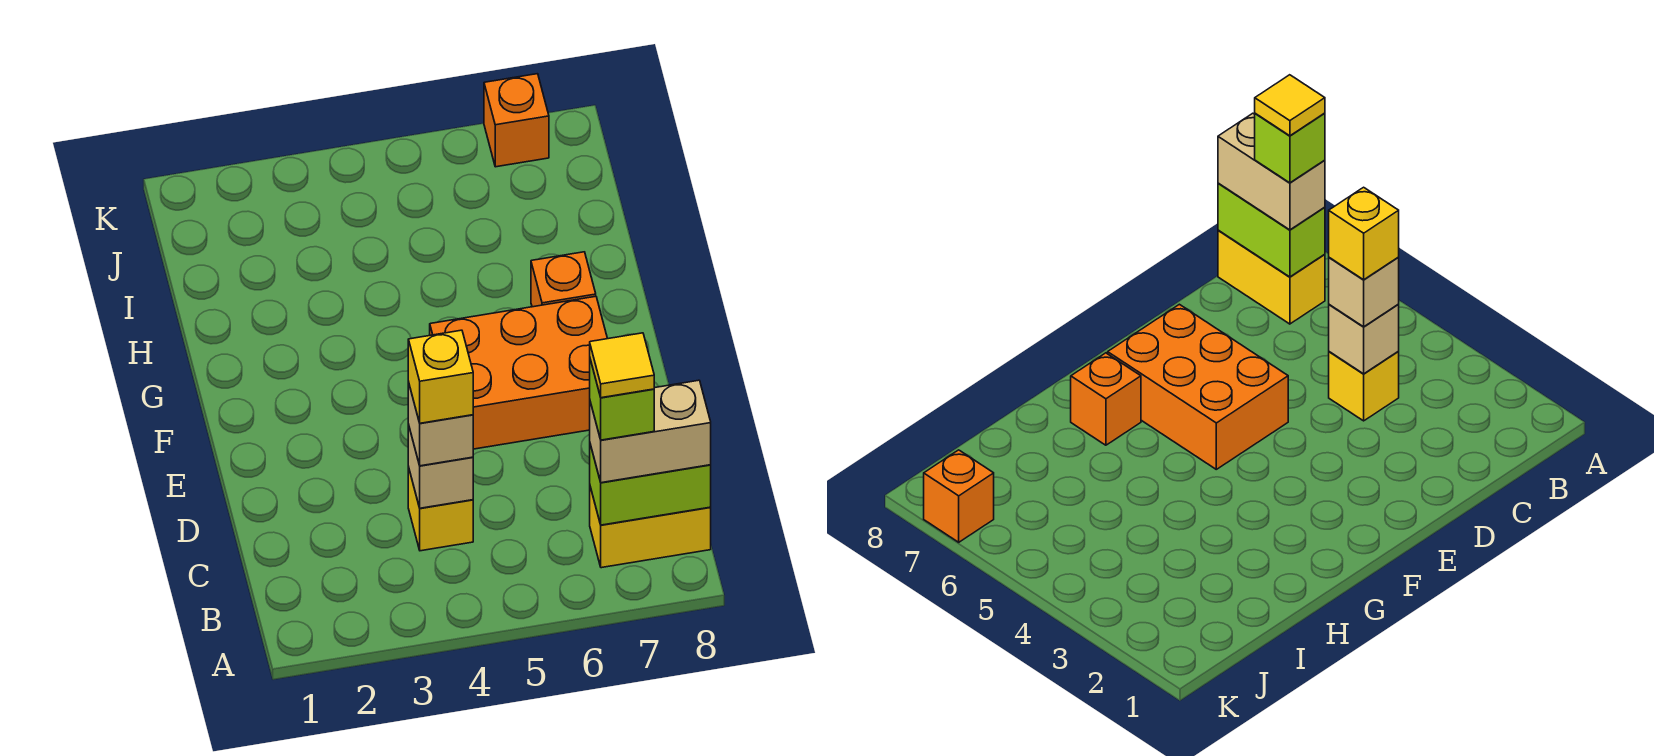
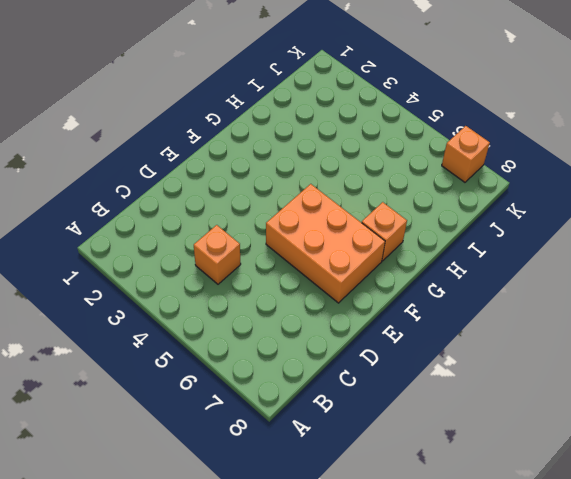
orange 1x1 brick [194,225,241,284] -> yellow 1x1 brick [408,467,473,551]
none -> yellow 1x2 brick [590,487,711,568]
none -> lime 1x2 brick [590,444,711,525]
none -> tan 1x1 brick [408,424,473,508]

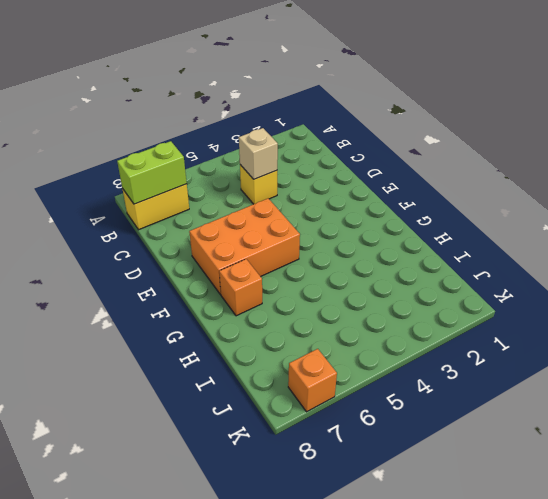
none -> tan 1x2 brick [590,380,711,483]
none -> tan 1x1 brick [408,382,473,466]
none -> lime 1x1 brick [590,360,654,440]

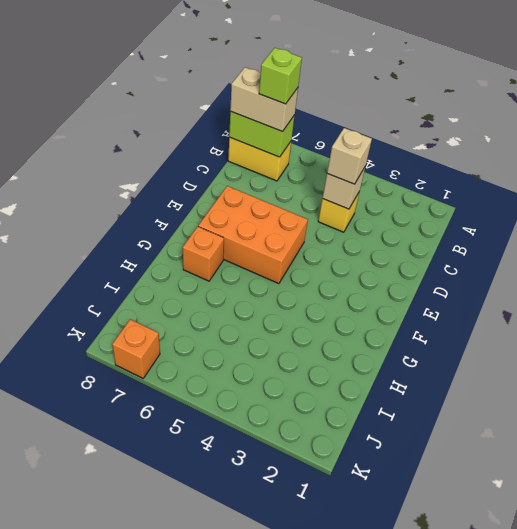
none -> yellow 1x1 brick [408,330,473,423]
none -> yellow 1x1 tile [590,333,654,398]

